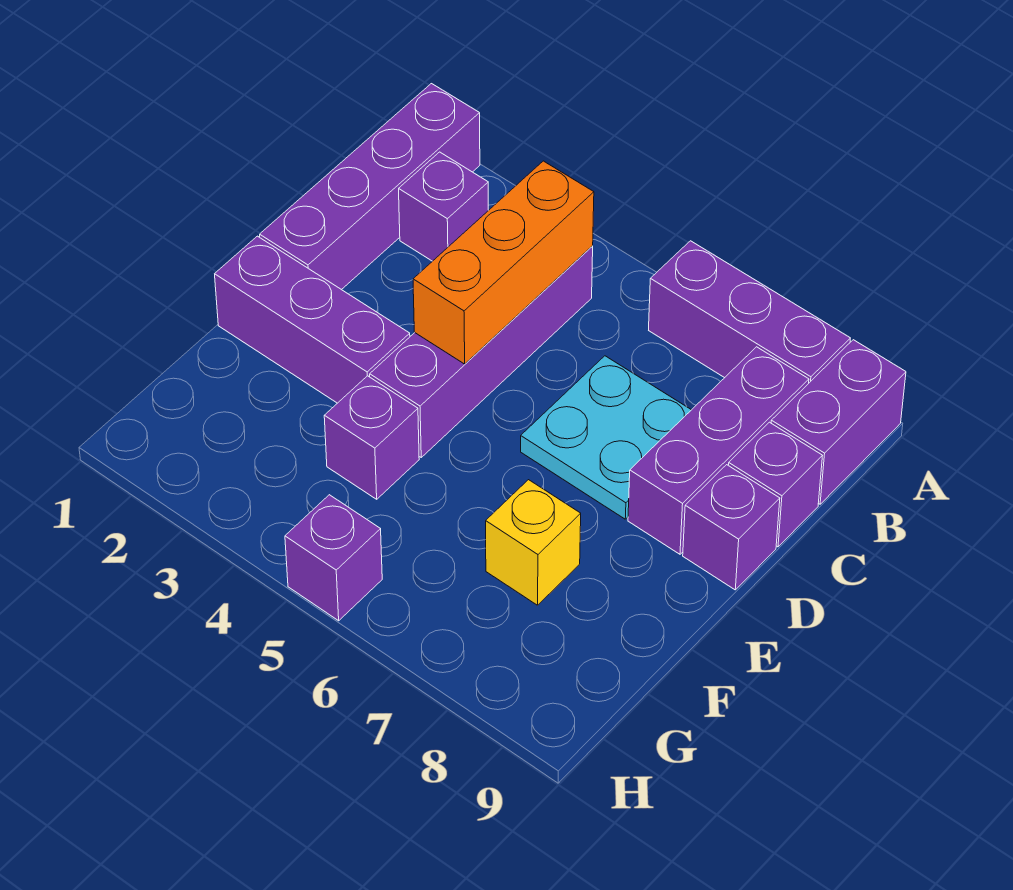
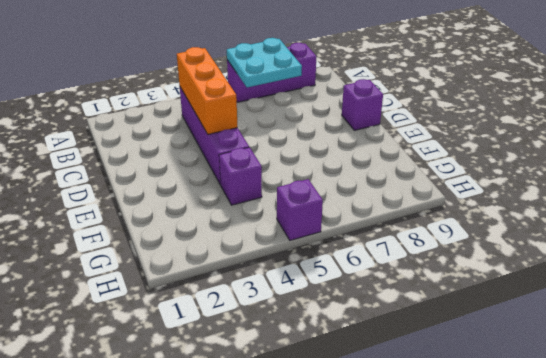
cyan 2x2 plate [227,38,302,87] -> cyan 2x2 plate moved to [521,356,691,519]
none -> purple 1x4 brick [260,84,480,290]
none -> purple 1x2 brick [771,340,906,504]
none -> purple 1x1 brick [399,152,489,261]

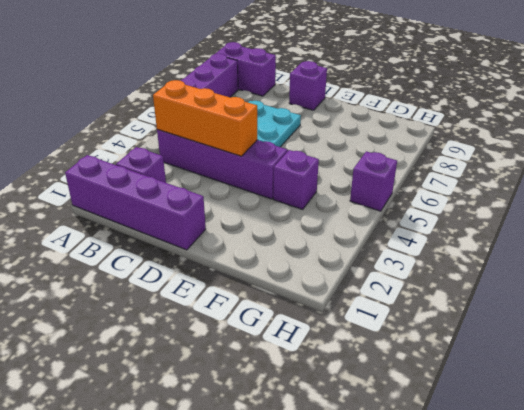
none -> purple 1x3 brick [628,347,809,554]
none -> purple 1x1 brick [728,422,822,547]
none -> purple 1x3 brick [215,236,410,403]

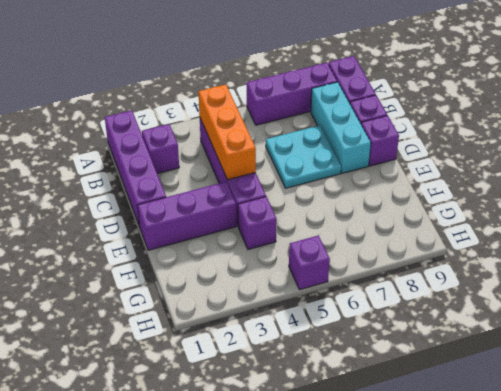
cyan 1x3 brick [311,82,371,173] -> purple 1x3 brick [628,347,809,554]
none -> yellow 1x1 brick [486,480,581,605]

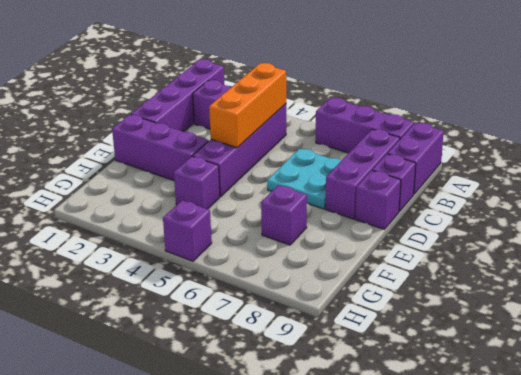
purple 1x1 brick [261,185,307,245] -> yellow 1x1 brick [486,480,581,605]

